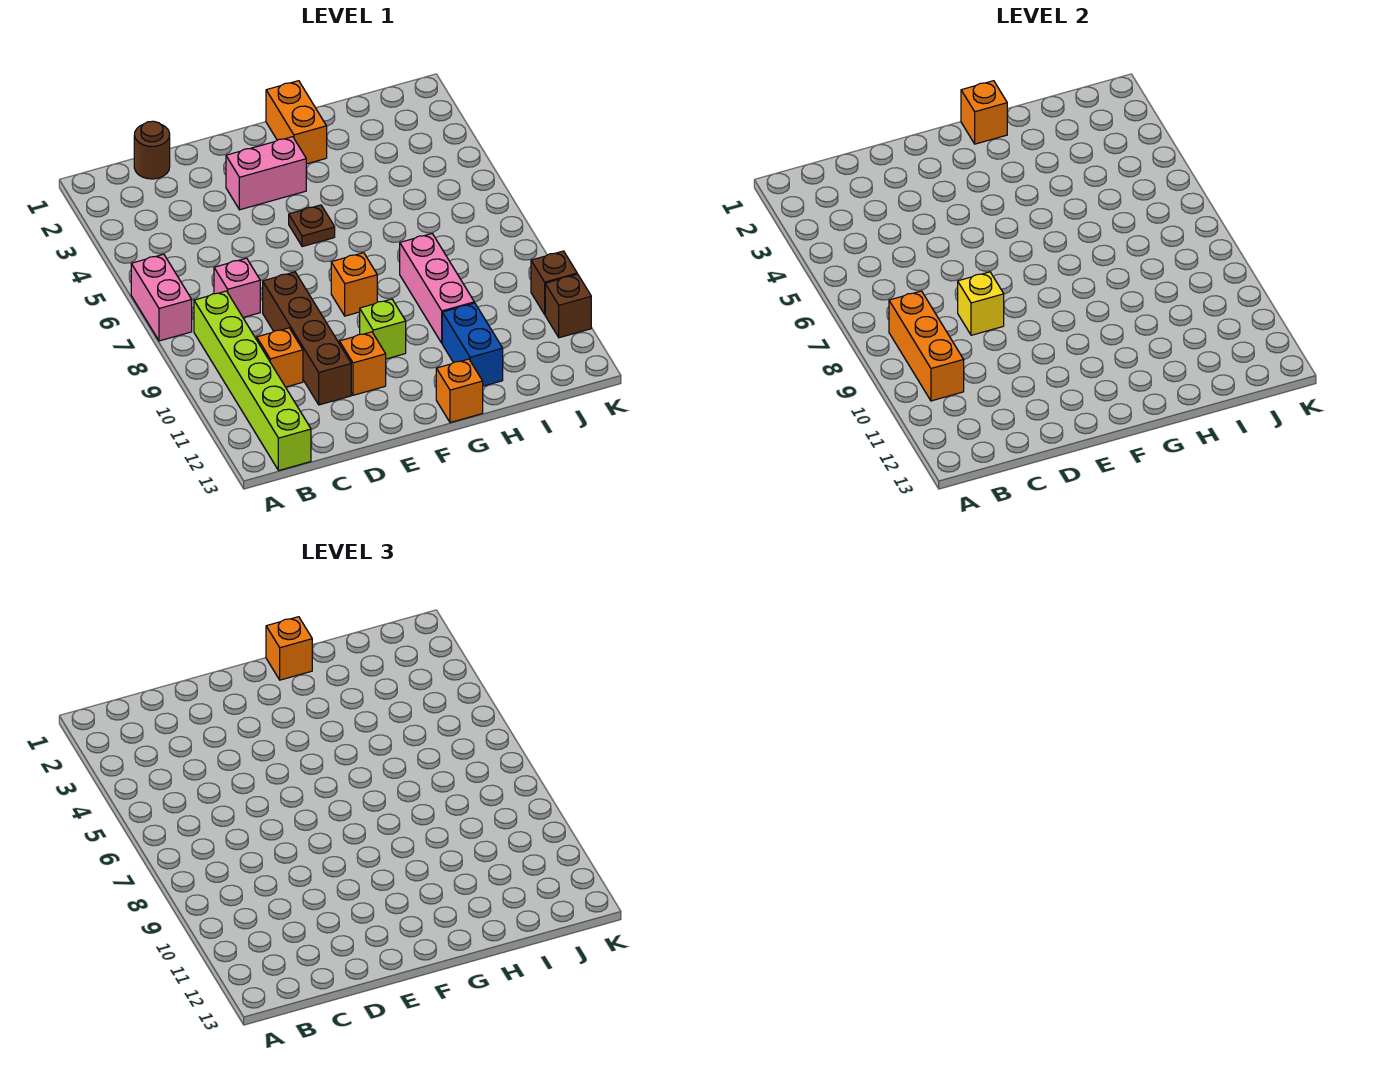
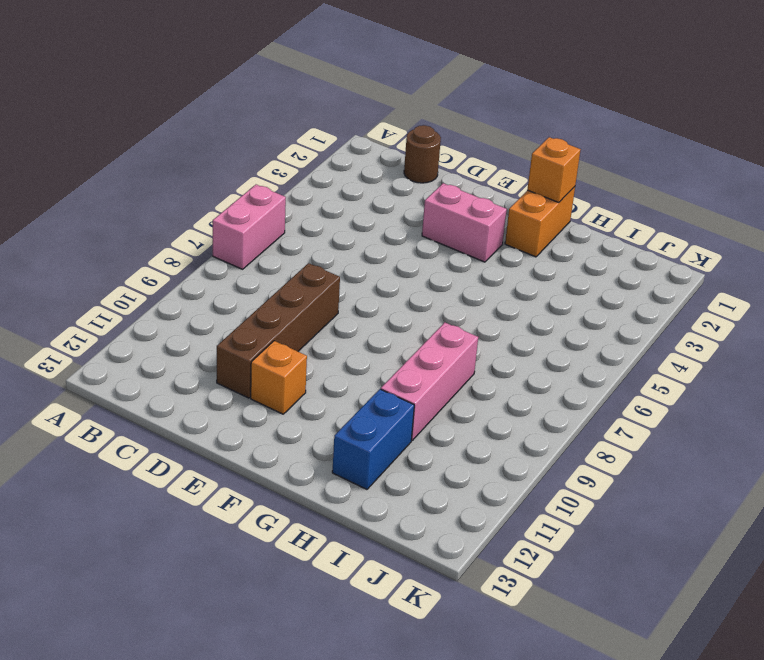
none -> lime 1x6 brick [194,291,311,470]
none -> pink 1x1 brick [214,258,260,317]
none -> orange 1x1 brick [257,328,303,387]

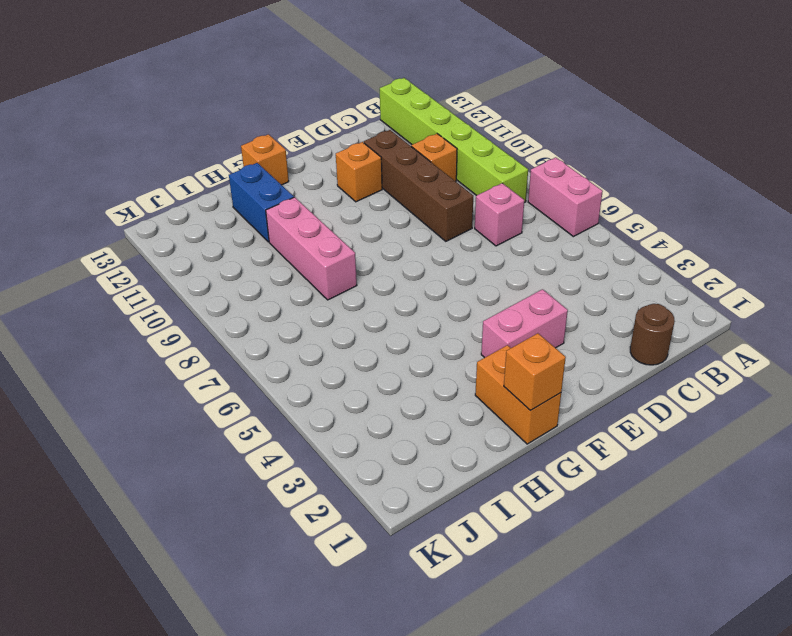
none -> brown 1x1 plate [289,205,335,247]
none -> orange 1x1 brick [331,253,377,316]
none -> lime 1x1 brick [360,299,406,359]

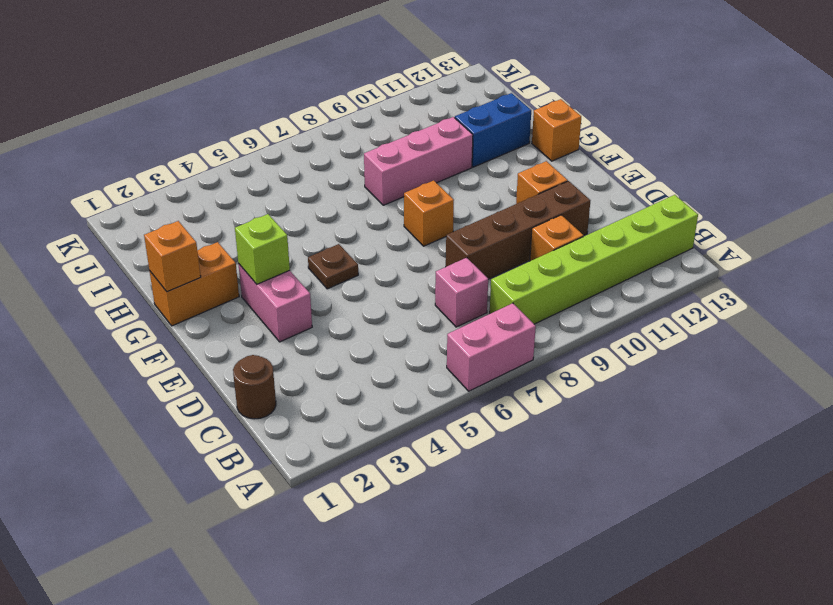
lime 1x1 brick [235,214,290,284] -> lime 1x1 brick moved to [360,299,406,359]
none -> brown 1x1 brick [531,251,577,314]
none -> brown 1x1 brick [545,274,591,338]
none -> orange 1x3 brick [889,291,964,401]

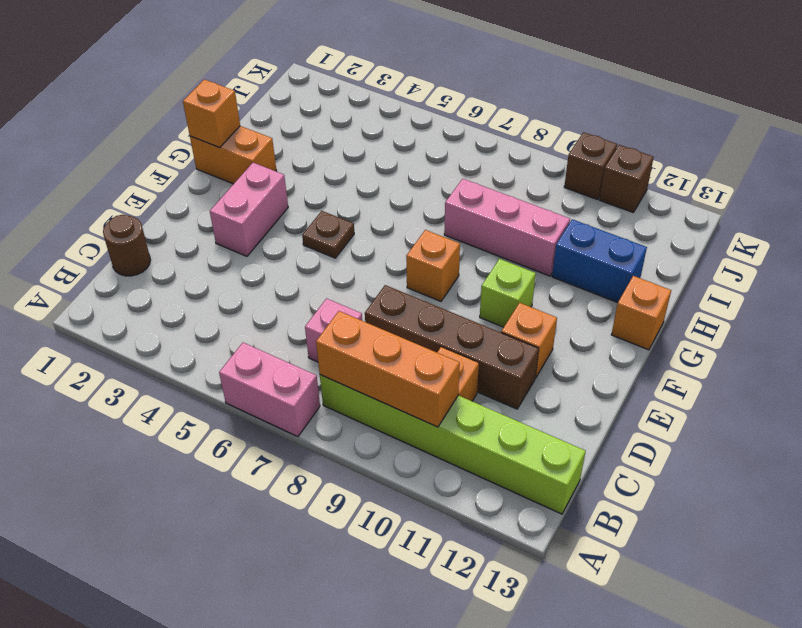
none -> yellow 1x1 brick [958,272,1004,335]
none -> orange 1x1 brick [266,617,312,680]

